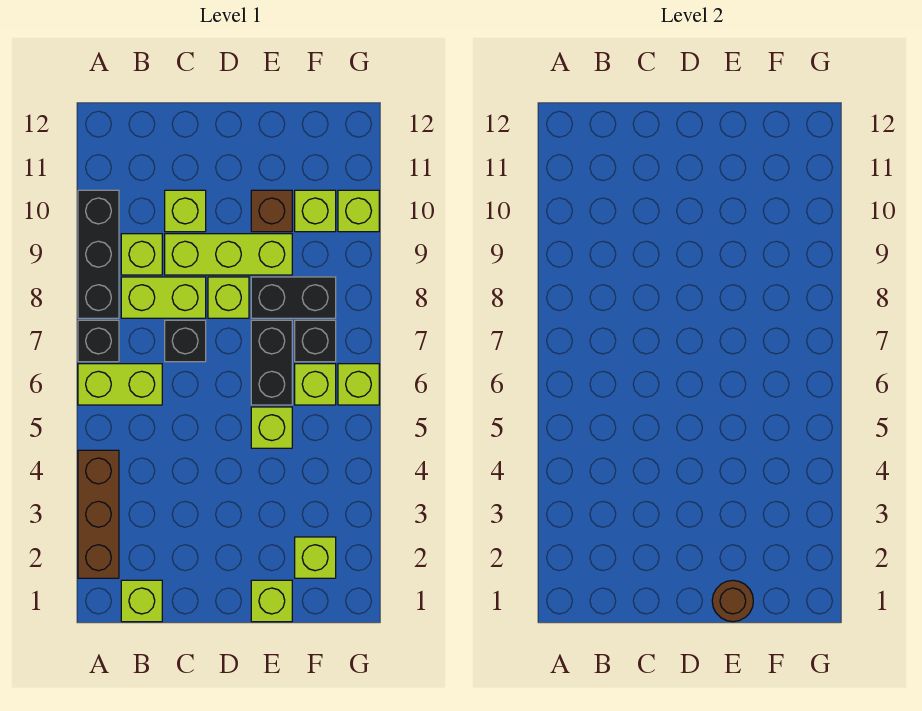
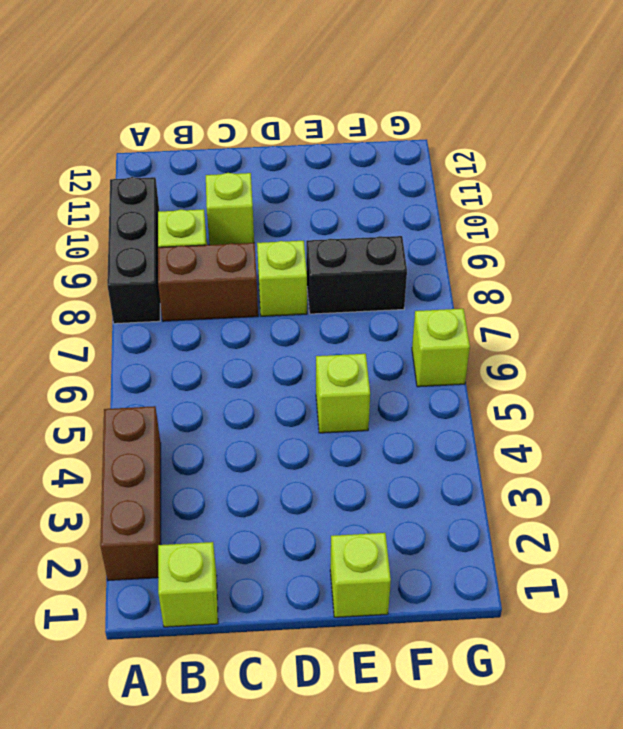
brown 1x2 brick [158,243,258,321] -> lime 1x2 brick [121,277,206,318]
none -> lime 1x2 brick [78,364,162,405]
none -> black 1x1 brick [78,320,119,362]
none -> black 1x1 brick [165,320,206,362]

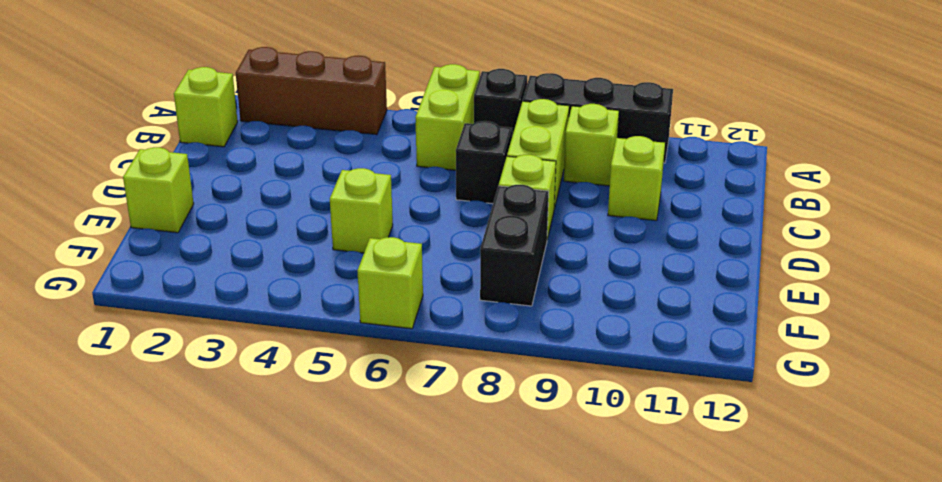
none -> lime 1x3 brick [165,234,292,275]
none -> black 1x2 brick [251,320,292,405]
none -> brown 1x1 brick [251,190,292,232]

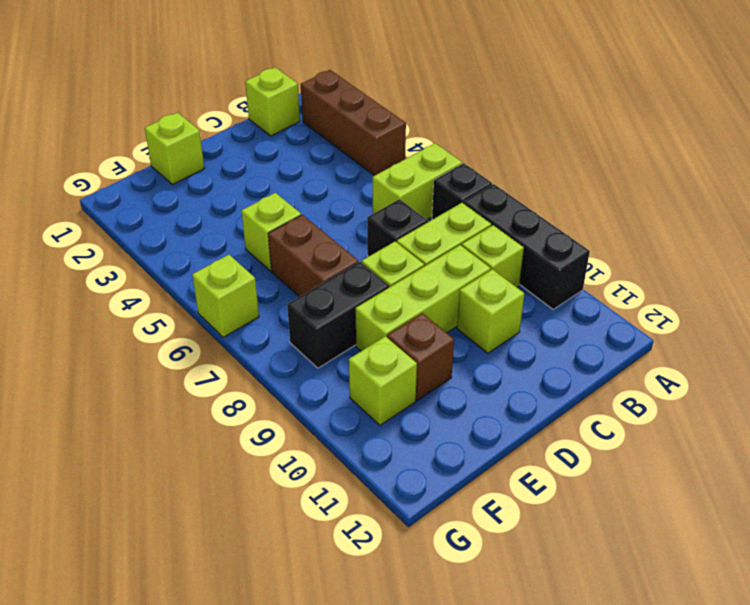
brown 1x2 brick [268,215,358,297] -> black 1x2 brick [251,320,292,405]
none -> lime 1x1 brick [295,537,336,578]
none -> lime 1x1 brick [295,364,336,405]
none -> black 1x1 brick [295,320,336,362]

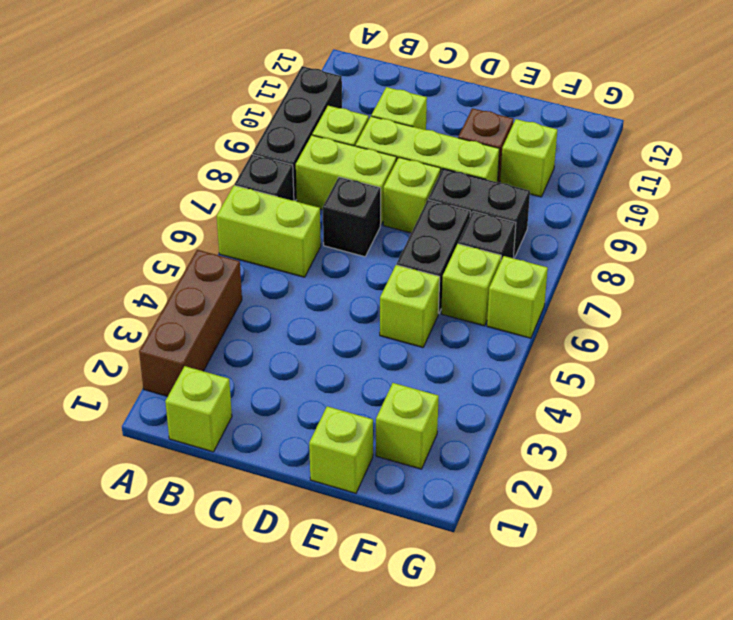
none -> lime 1x1 brick [338,190,379,232]
none -> brown 1x1 round brick [712,580,753,622]

